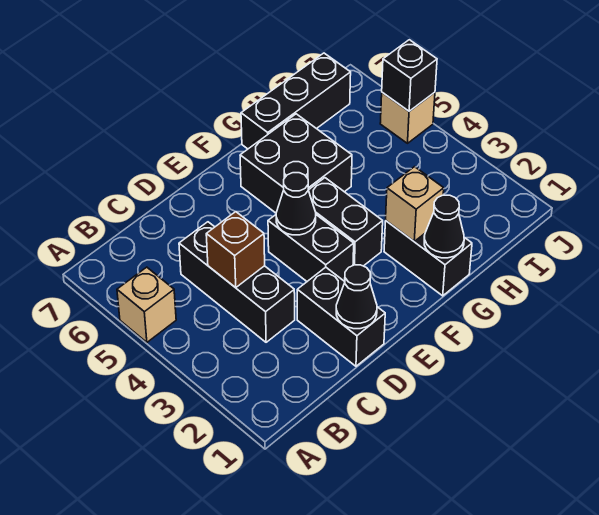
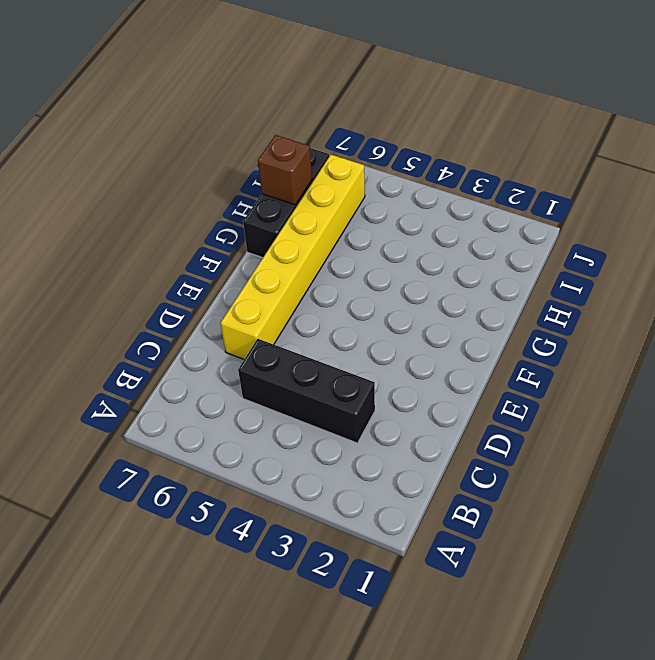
yellow 1x6 brick [221,155,365,359] -> black 2x2 brick [240,114,352,213]
brown 1x1 brick [258,135,312,205] -> brown 1x1 brick moved to [206,212,265,288]
none -> tan 1x1 brick [117,267,176,342]
none -> black 1x2 brick [297,267,385,366]
none -> black 1x2 brick [268,215,354,281]

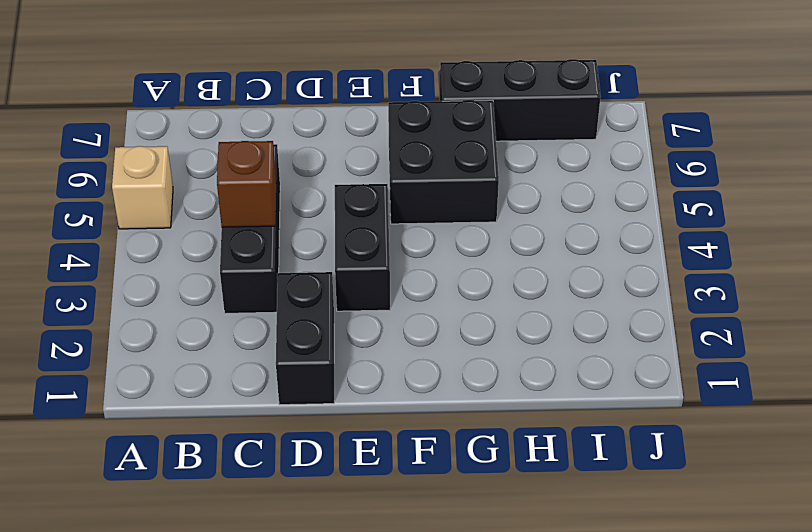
none -> black 1x2 brick [309,178,383,266]
none -> black 1x2 brick [384,221,472,296]
none -> tan 1x1 brick [380,92,435,143]

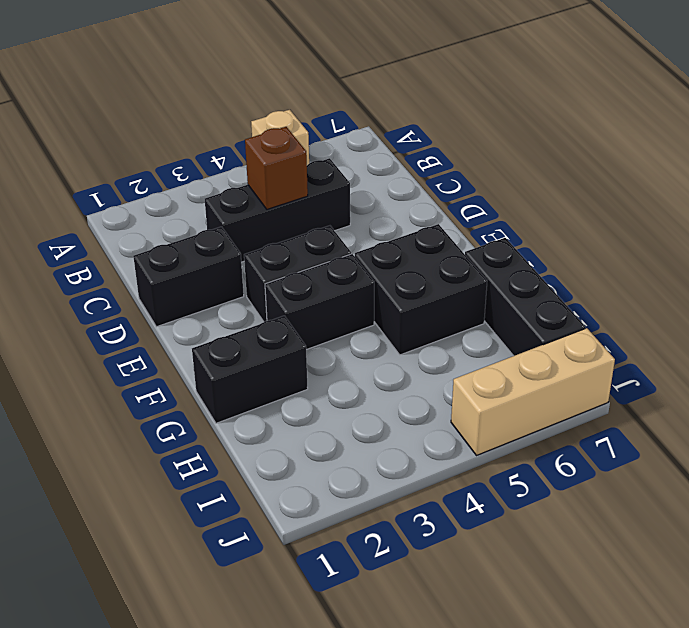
tan 1x3 brick [451,328,615,456] -> tan 1x1 brick [380,92,435,143]
none -> black 1x1 cone [336,265,377,329]
none -> black 1x1 cone [276,173,316,235]
none -> black 1x1 cone [424,195,464,258]

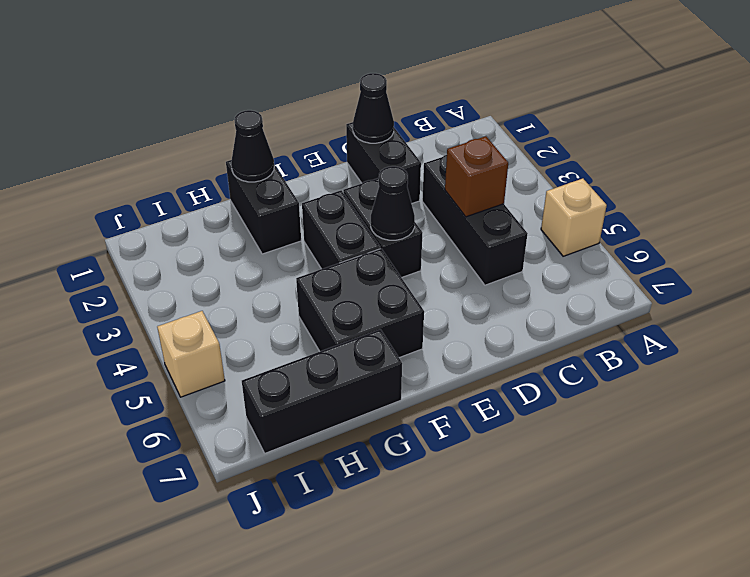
none -> tan 1x1 brick [386,167,444,241]
none -> black 1x1 brick [382,40,437,111]

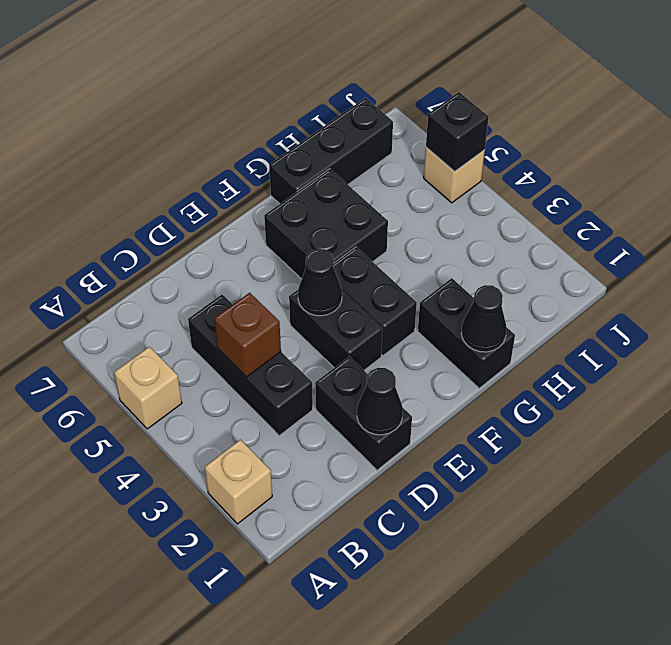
tan 1x1 brick [205,440,272,524] -> tan 1x1 brick moved to [386,167,444,241]

